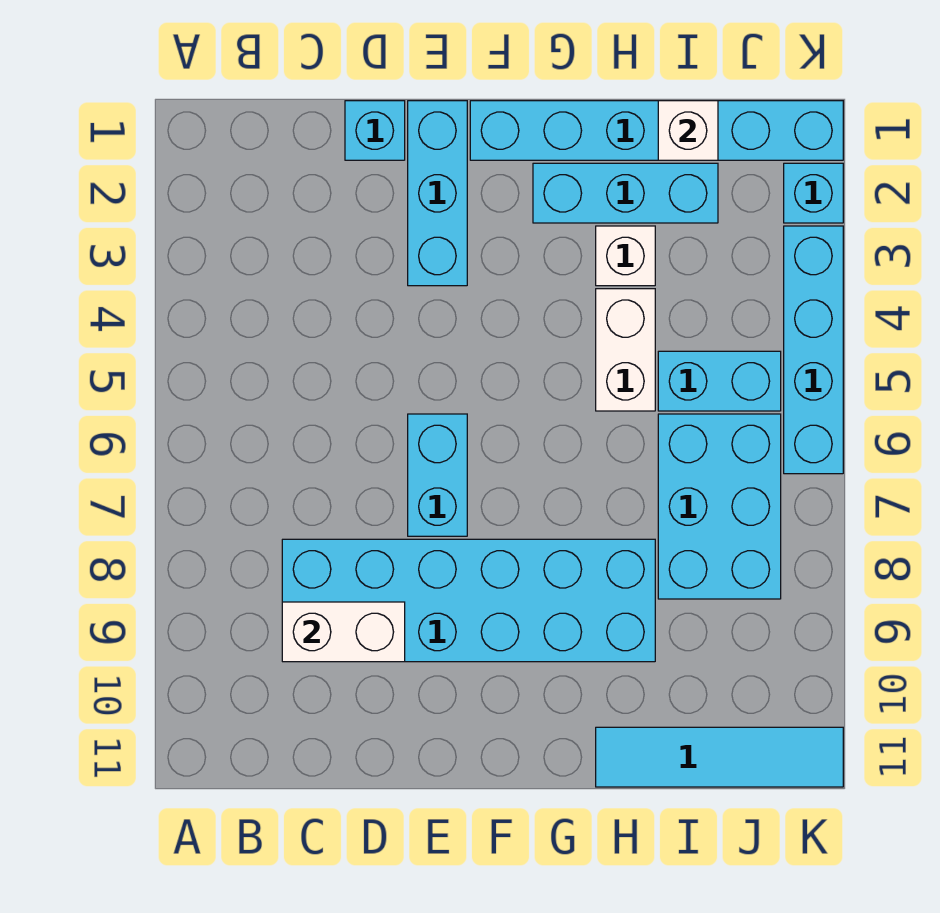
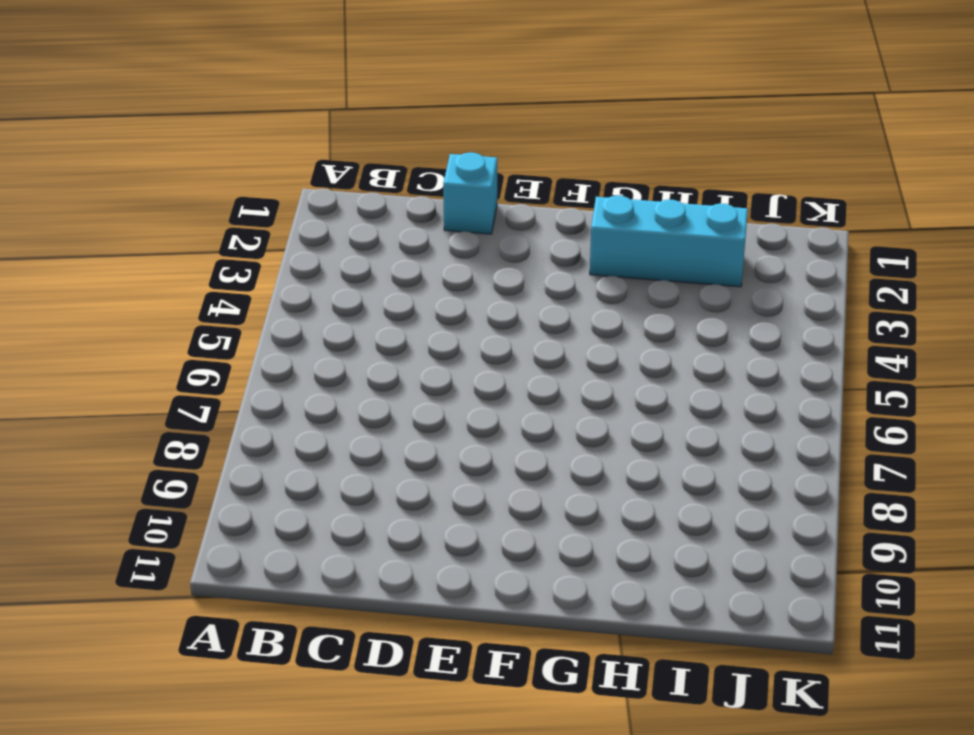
none -> cyan 2x6 brick [282,539,655,662]
none -> cyan 1x3 brick [408,101,467,286]
none -> cyan 1x2 brick [408,414,467,536]

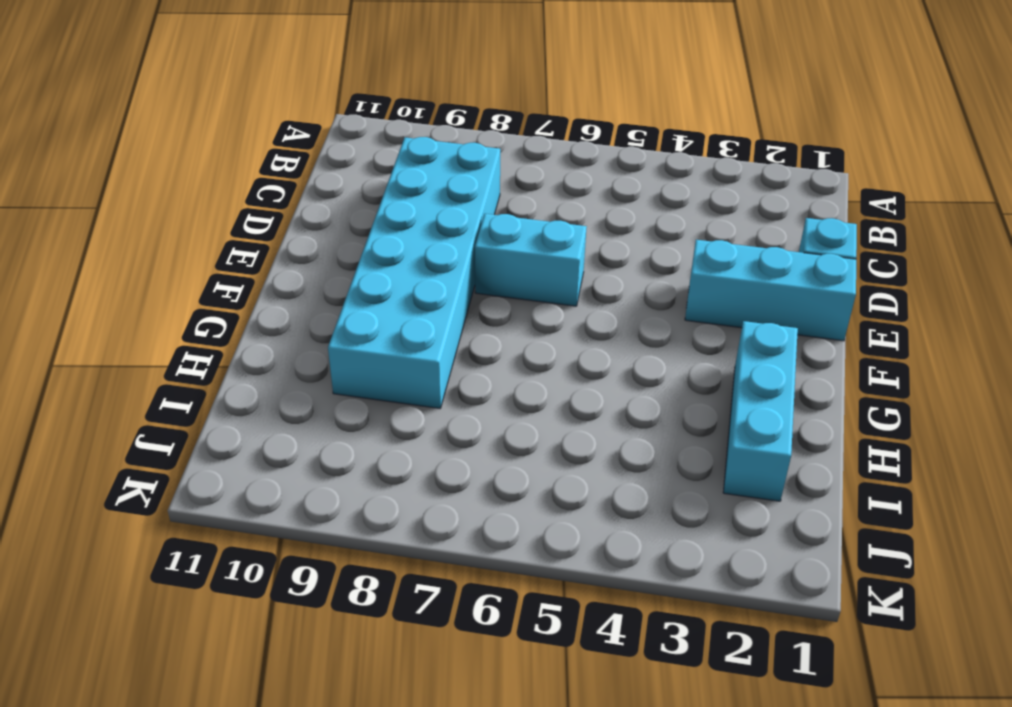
none -> cyan 1x6 brick [470,101,843,160]
none -> white 1x1 brick [596,226,655,286]
none -> white 1x2 brick [596,289,655,411]

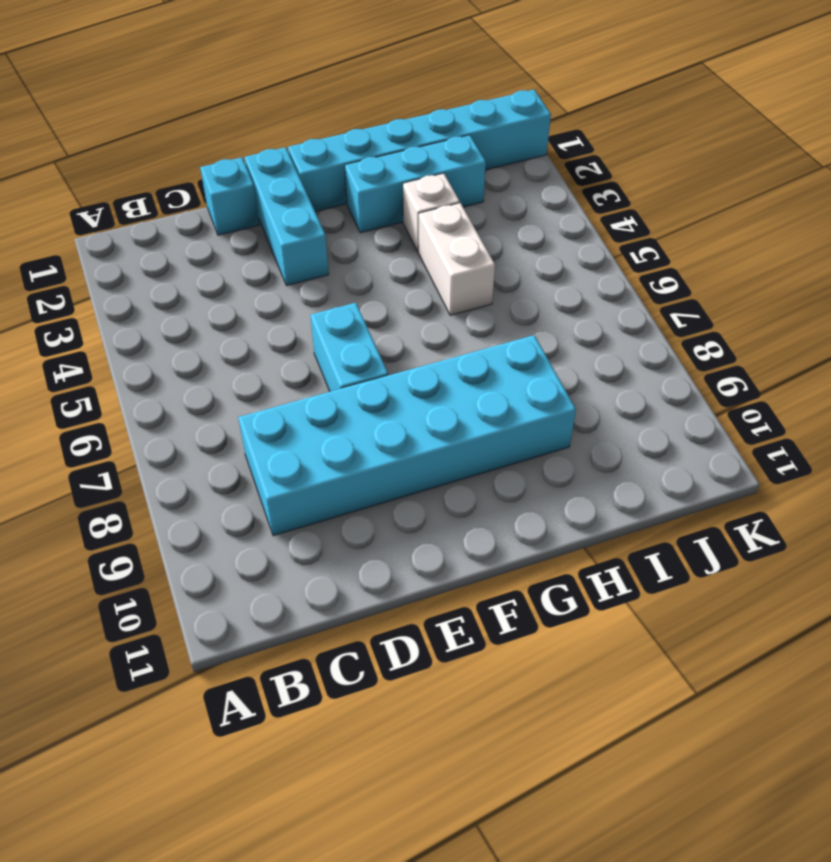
none -> cyan 1x4 tile [596,727,843,787]
none -> cyan 1x2 brick [658,351,781,411]
none -> cyan 2x3 brick [658,414,781,599]

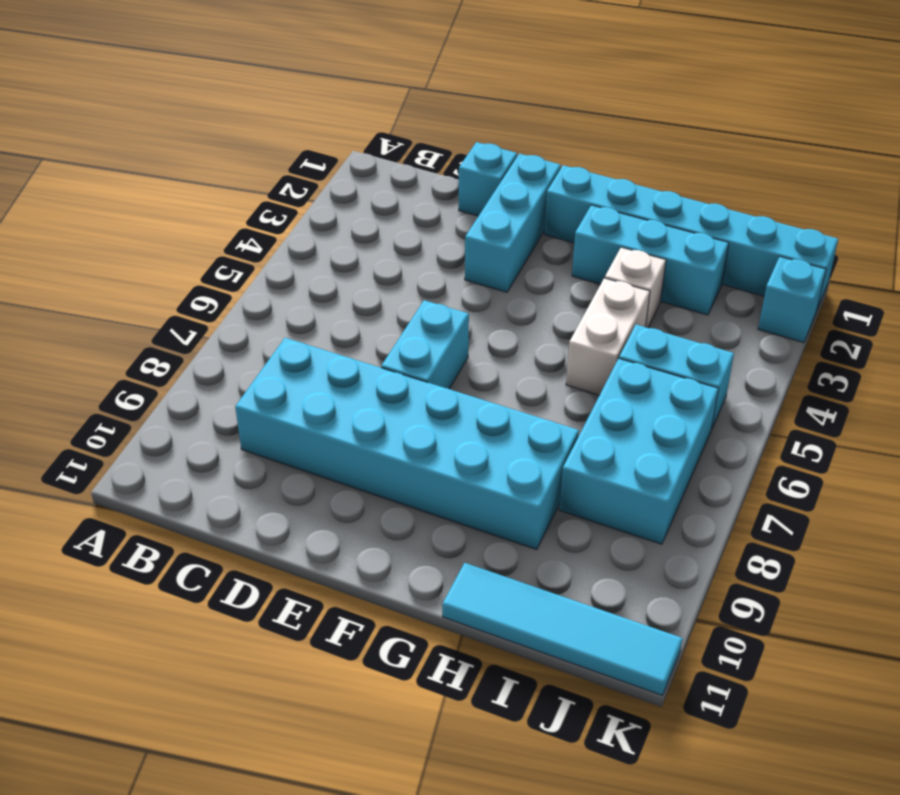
none -> cyan 1x4 brick [784,226,843,474]
none -> white 1x2 brick [282,602,405,662]
none -> white 1x1 brick [658,101,718,160]

